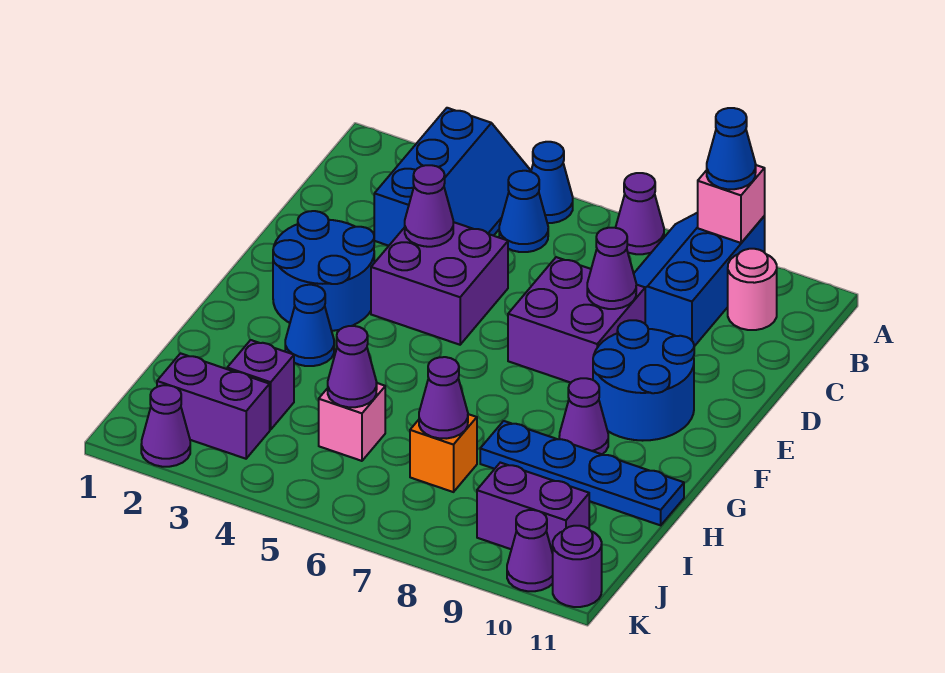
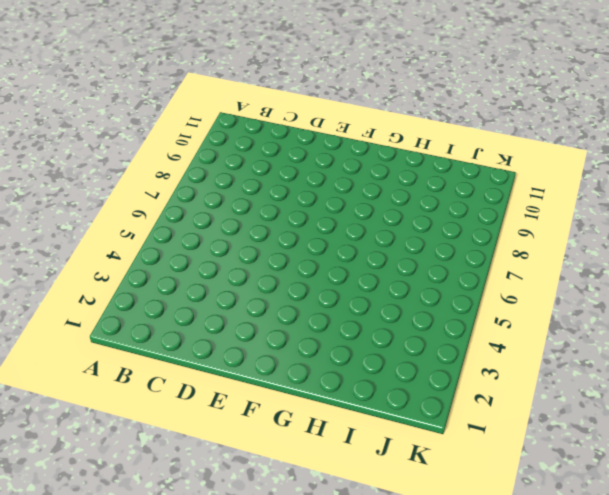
none -> blue 2x3 slope [374,108,531,246]
none -> blue 1x1 cone [531,142,573,223]
none -> purple 1x1 cone [616,173,664,254]

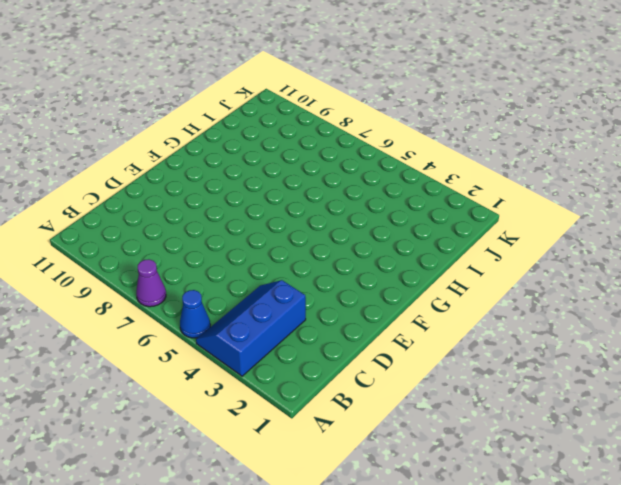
none -> blue 2x3 slope [634,213,765,346]
none -> blue 1x1 cone [499,171,548,252]
none -> pink 1x1 round brick [728,249,777,330]

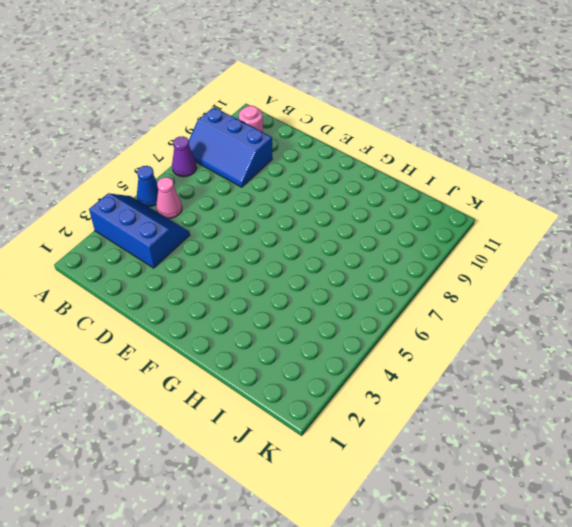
pink 1x1 cone [156,177,182,218] -> blue 1x1 cone [499,171,548,252]
none -> purple 2x2 brick [371,222,508,345]
none -> purple 2x2 brick [508,257,645,383]
none -> blue 2x2 round brick [273,211,374,331]

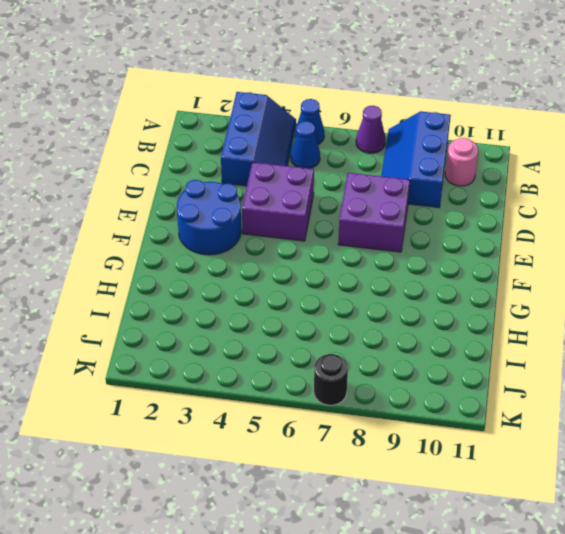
black 1x1 round brick [314,354,348,405] -> none
none -> blue 2x2 round brick [593,320,694,441]
none -> blue 1x1 cone [285,285,334,366]
none -> purple 1x1 cone [559,378,608,454]

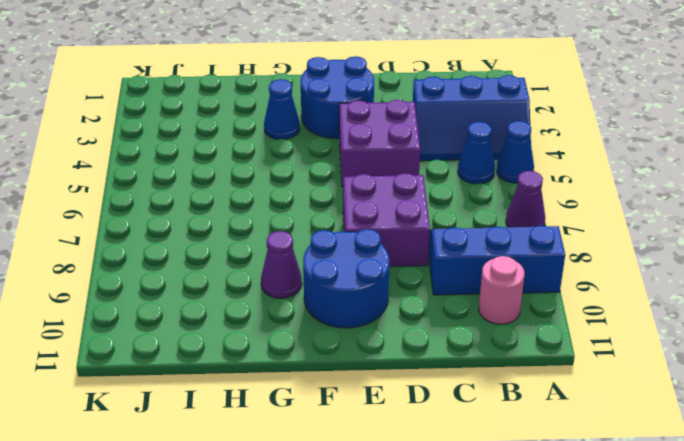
none -> blue 1x4 plate [480,421,684,525]
none -> purple 1x1 brick [227,340,294,430]
none -> pink 1x1 brick [319,383,385,461]

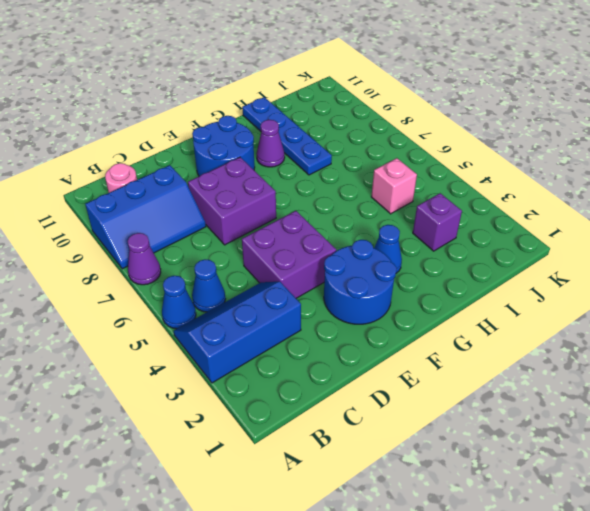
none -> orange 1x1 brick [410,414,477,492]
none -> purple 1x2 brick [157,353,270,459]
none -> purple 1x2 brick [477,463,589,553]

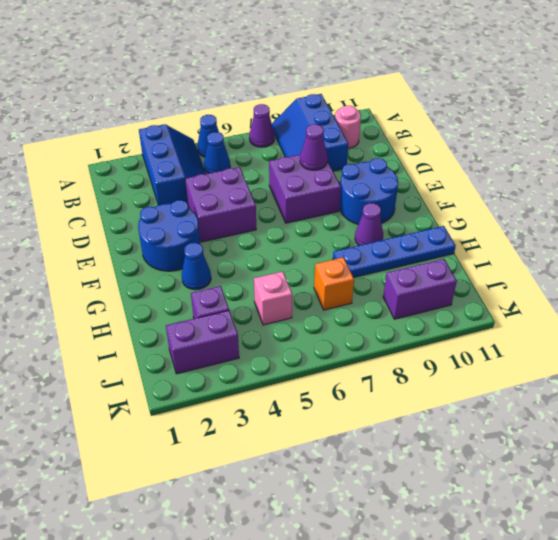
none -> purple 1x1 cone [141,385,190,467]
none -> purple 1x1 cone [507,510,553,591]
none -> purple 1x1 round brick [553,526,602,607]

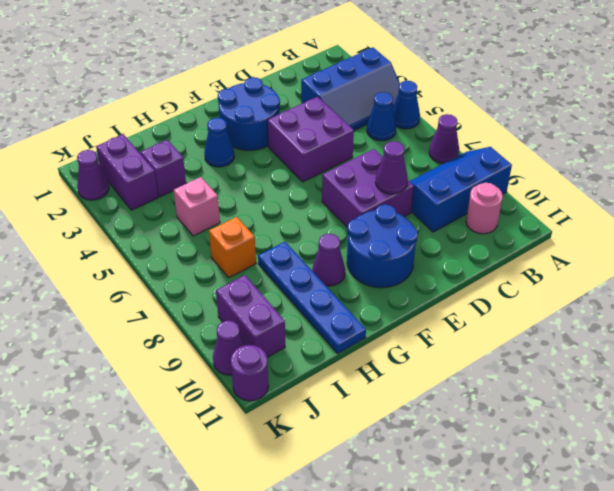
none -> pink 1x1 brick [698,165,765,243]
none -> purple 1x1 cone [405,165,453,247]
none -> purple 1x1 cone [328,326,377,407]

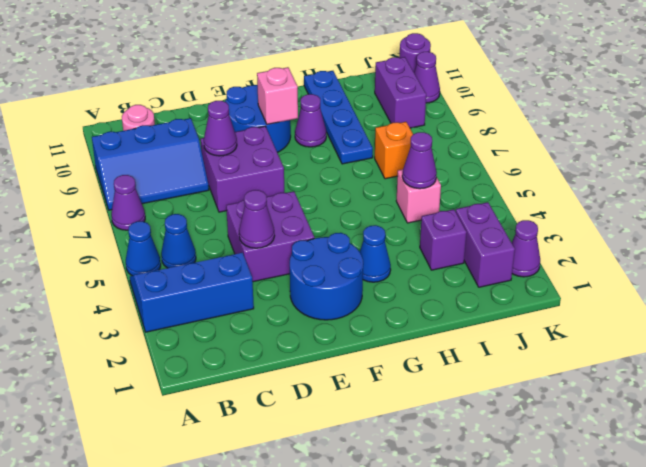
pink 1x1 brick [257,67,298,124] -> pink 1x1 brick moved to [698,165,765,243]
none -> purple 1x1 cone [419,357,468,439]
none -> blue 1x1 cone [707,108,756,189]

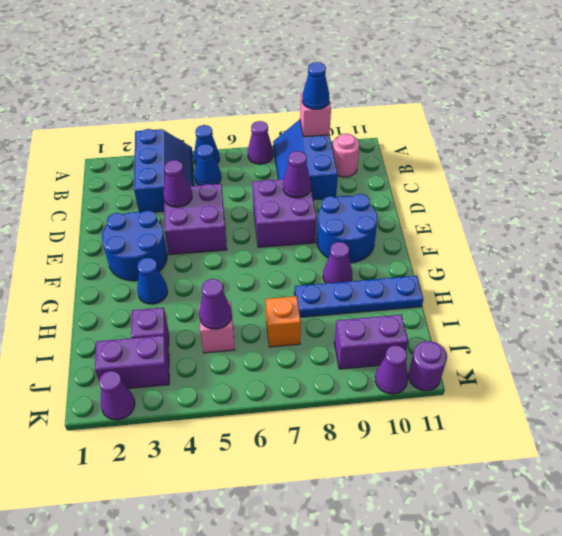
none -> purple 1x1 cone [419,357,468,439]

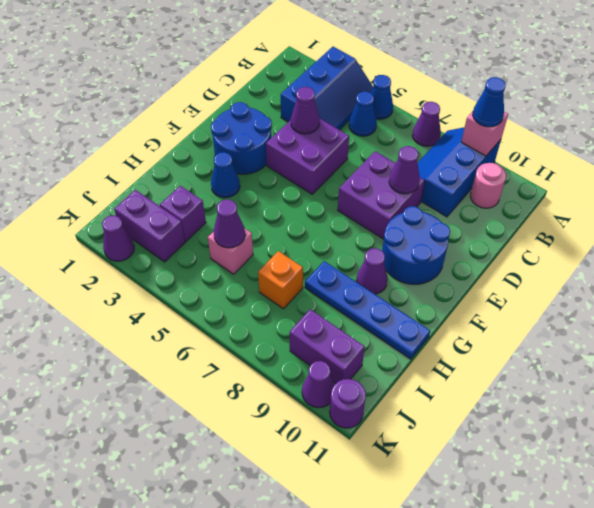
none -> purple 1x1 cone [419,357,468,439]

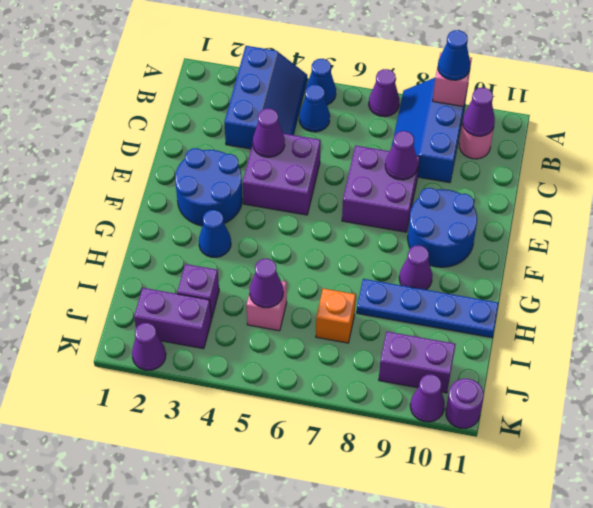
purple 1x1 cone [463,88,495,136] -> purple 1x1 cone moved to [419,357,468,439]

